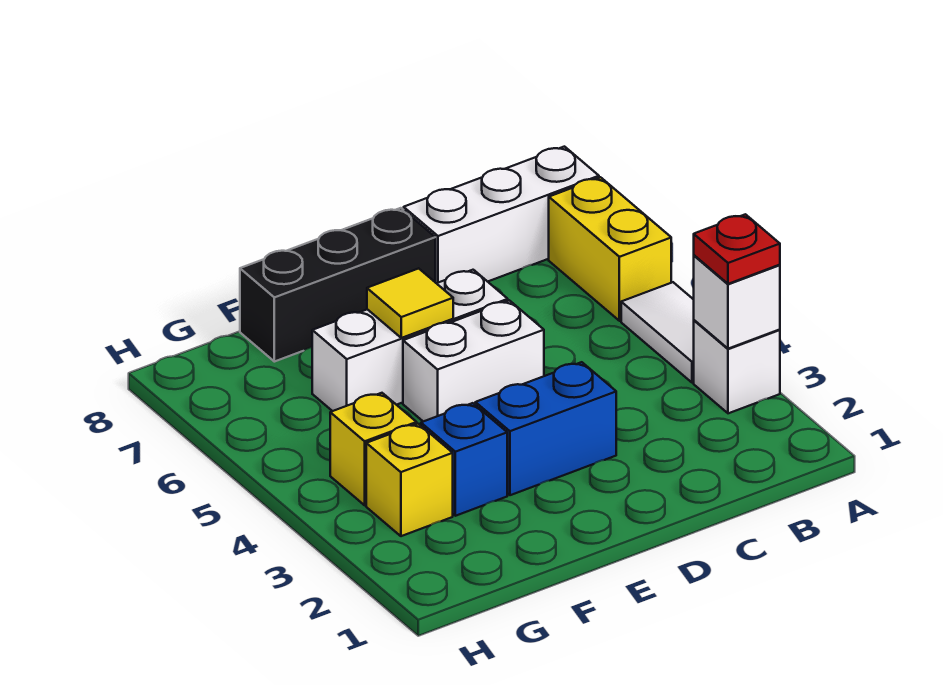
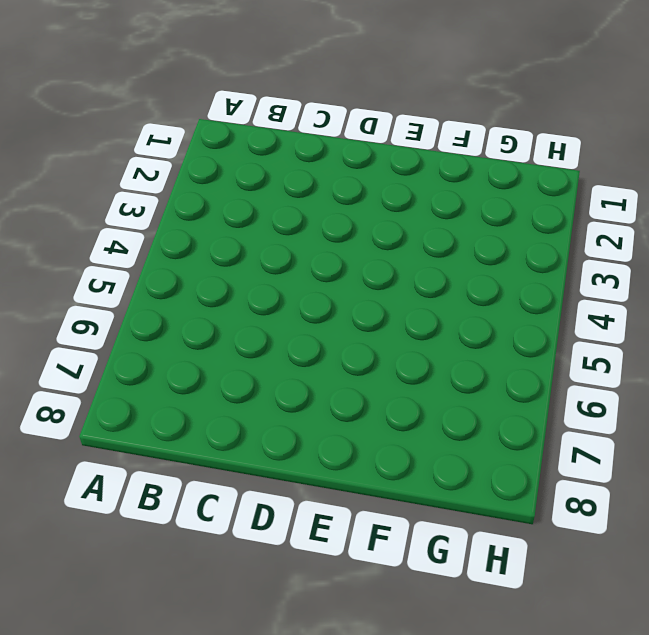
none -> white 1x1 brick [694,320,780,413]
none -> white 1x2 tile [621,282,694,383]
none -> yellow 1x2 brick [549,177,671,321]

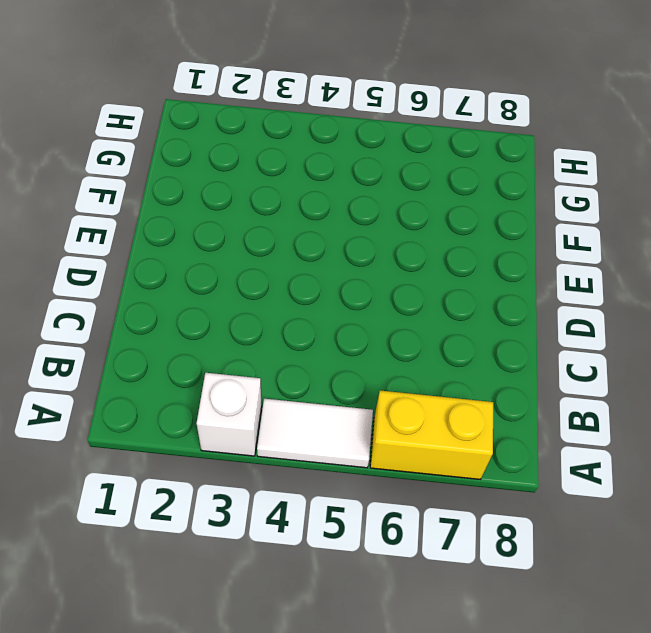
none -> white 1x3 brick [404,147,599,283]
none -> blue 1x2 brick [475,362,616,495]
none -> white 1x2 brick [403,300,544,422]

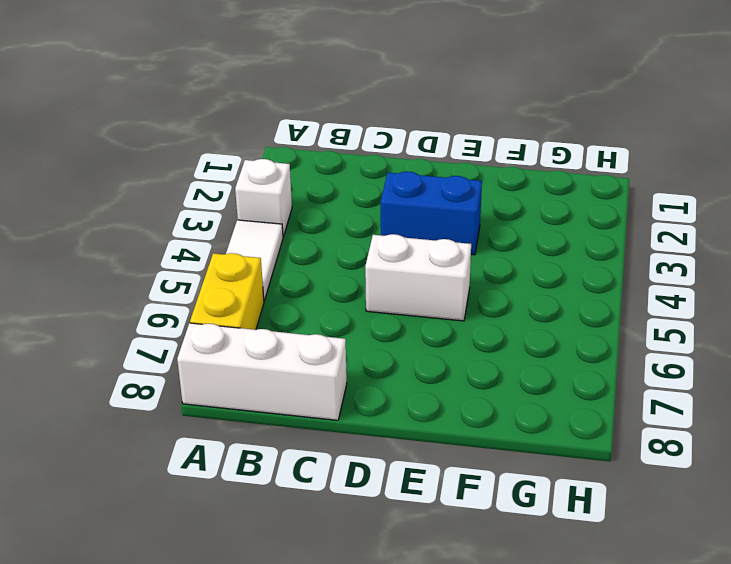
none -> white 1x3 brick [312,270,508,411]
none -> black 1x3 brick [240,208,435,362]
none -> blue 1x1 brick [421,403,507,516]

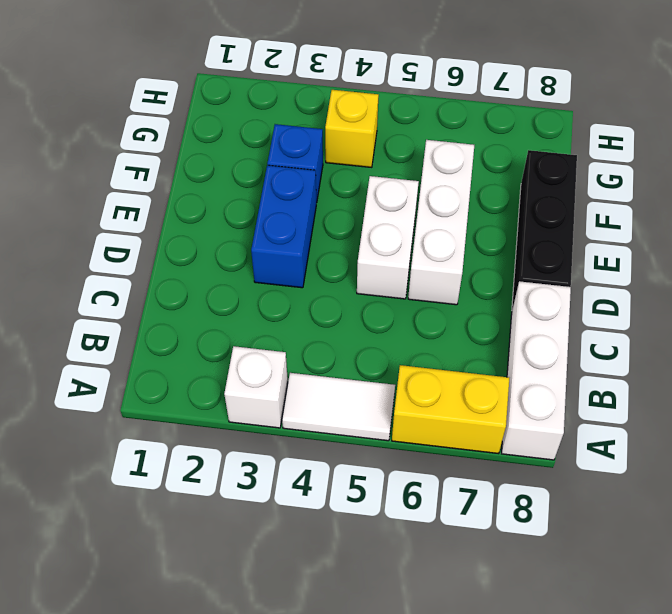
none -> yellow 1x1 brick [366,424,453,536]
none -> white 1x1 brick [694,255,780,349]
none -> yellow 1x1 tile [367,268,453,338]

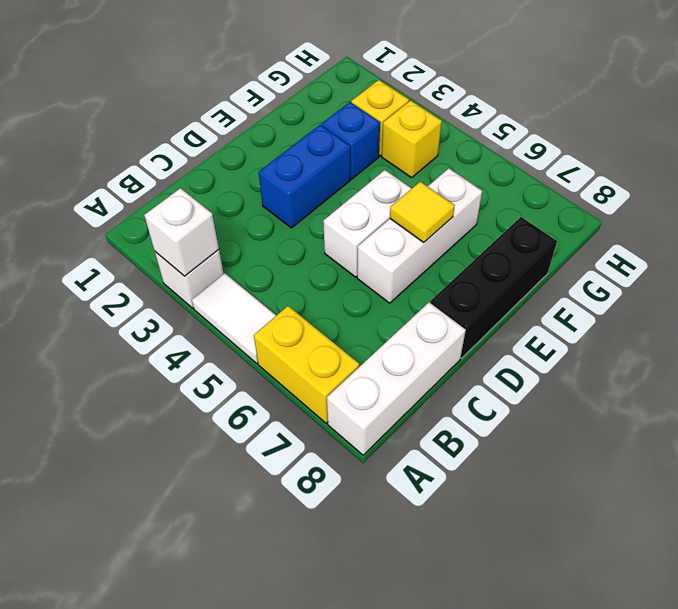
none -> red 1x1 plate [694,214,780,284]

